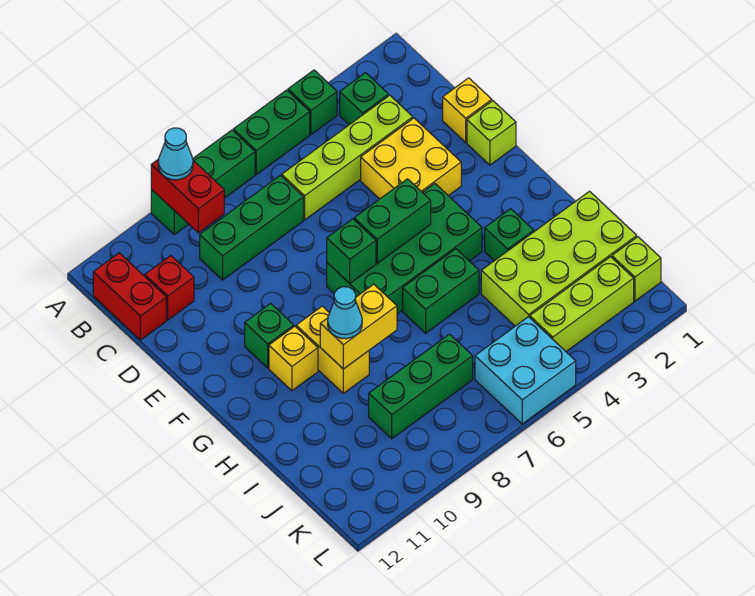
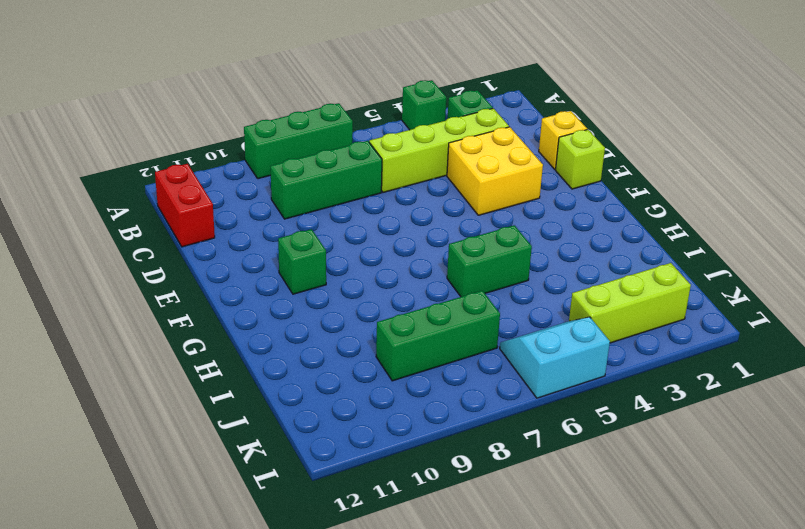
cyan 2x2 slope [500,317,610,398] -> cyan 2x2 brick [475,317,576,424]
none -> green 1x2 brick [233,90,310,174]
none -> red 1x1 brick [145,256,194,320]
none -> green 2x4 brick [327,184,482,314]

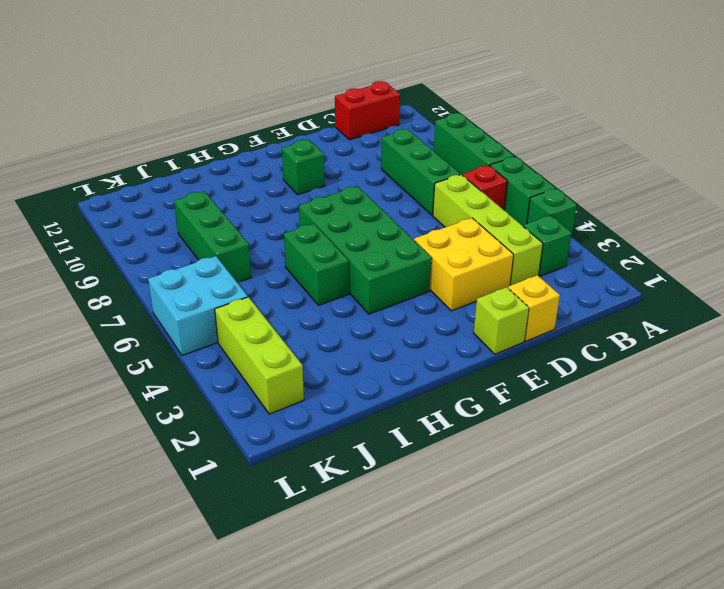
red 1x1 brick [463,165,507,210] -> red 1x1 brick moved to [145,256,194,320]
none -> yellow 1x2 brick [296,306,369,393]
none -> yellow 1x1 brick [269,326,318,391]
none -> green 1x1 brick [485,209,534,261]

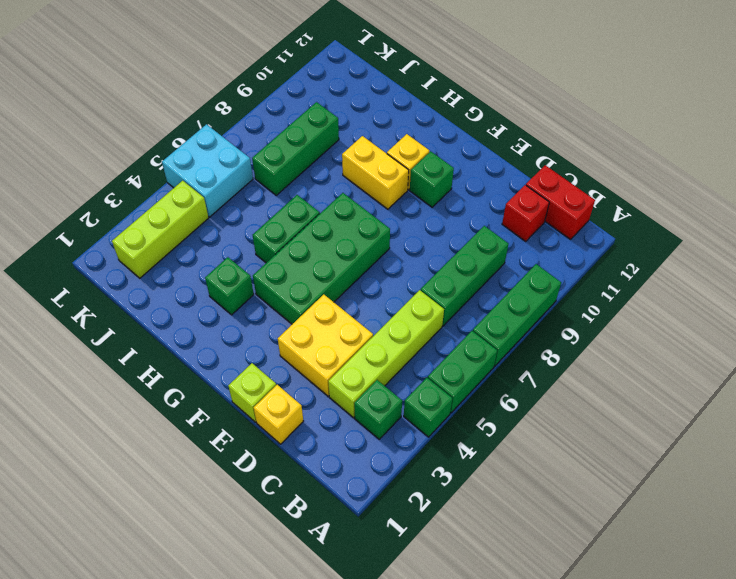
none -> lime 2x4 brick [481,191,637,326]
none -> lime 1x1 brick [612,237,661,301]
none -> red 1x2 brick [151,159,224,233]

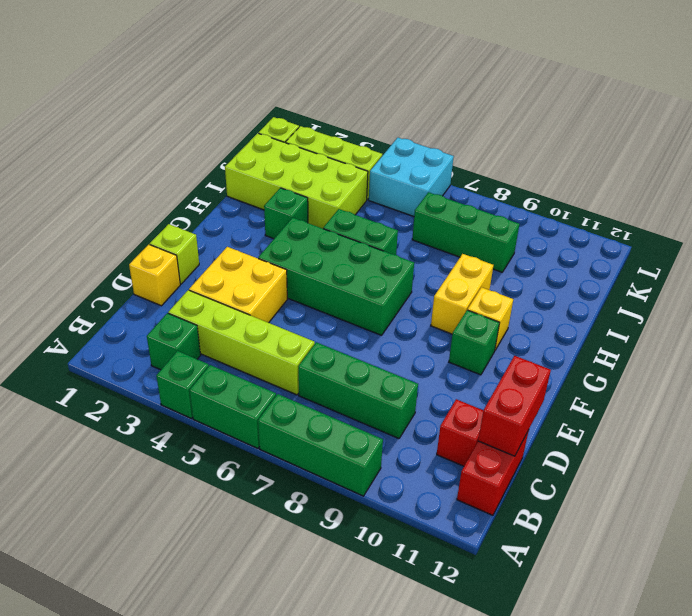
red 1x2 brick [478,356,551,456] -> red 1x2 brick moved to [151,159,224,233]
none -> green 1x2 brick [354,179,431,263]
none -> green 1x1 brick [327,219,376,283]
none -> yellow 1x2 brick [320,284,397,369]

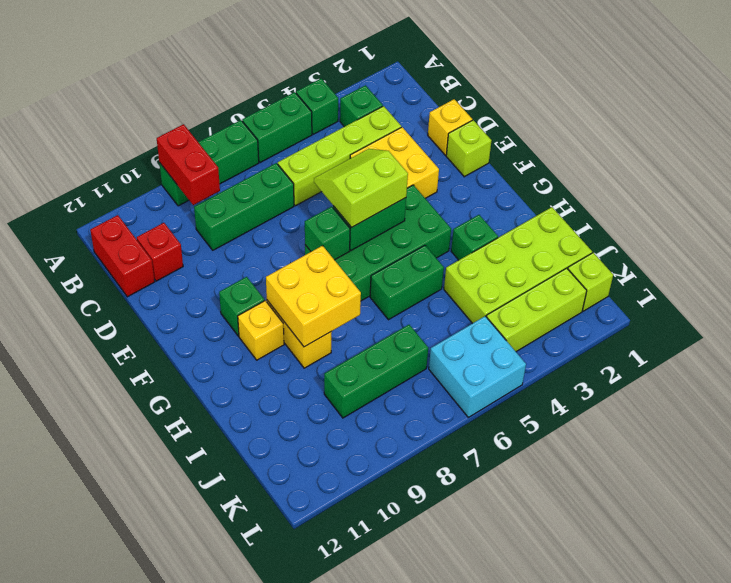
lime 2x2 slope [314,149,408,227] -> none
yellow 2x2 brick [266,246,361,347] -> yellow 1x2 brick [320,284,397,369]
none -> cyan 1x1 cone [158,128,193,180]
none -> cyan 1x1 cone [328,287,362,339]

